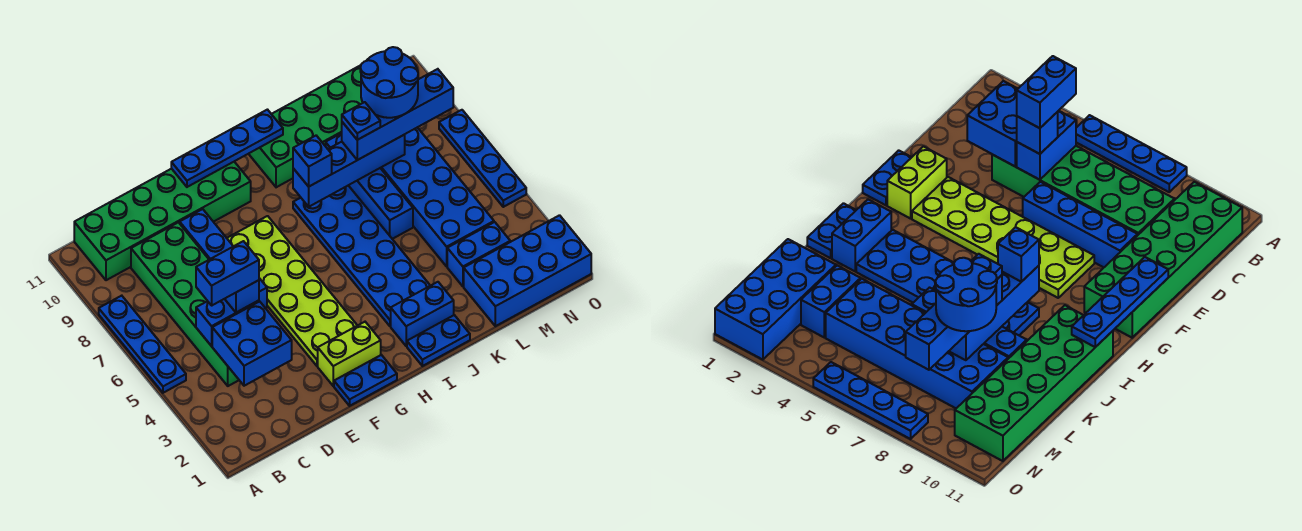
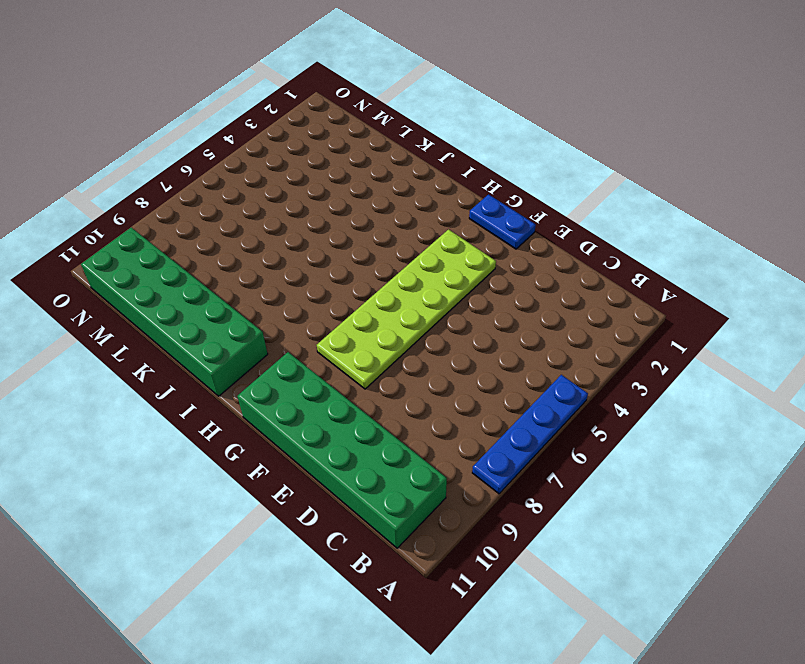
none -> green 2x6 brick [131,222,239,386]
none -> blue 1x4 brick [180,209,267,308]
none -> lime 1x2 brick [318,322,381,386]

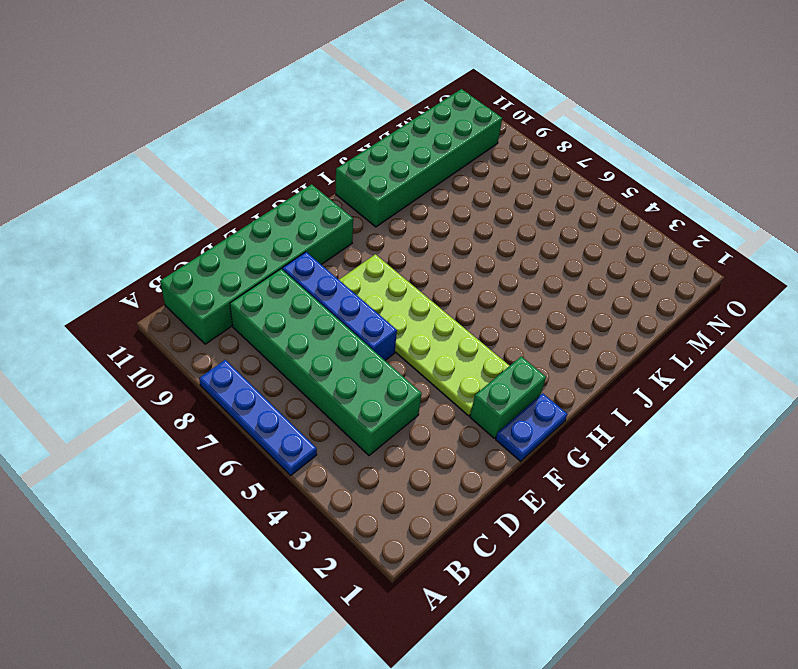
green 1x2 brick [470,357,546,438] -> lime 1x2 brick [318,322,381,386]
none -> blue 1x2 plate [407,315,470,366]
none -> blue 1x2 brick [391,282,454,346]
none -> blue 2x6 plate [293,186,430,326]

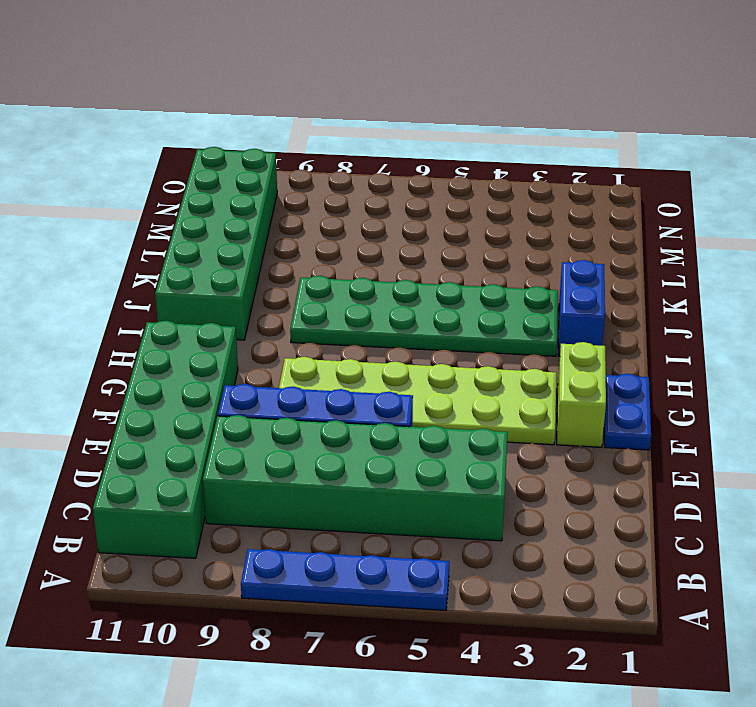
green 2x6 plate [290,276,558,356] -> blue 2x6 plate [293,186,430,326]
none -> blue 1x2 plate [407,315,470,366]
none -> blue 1x4 brick [326,133,413,239]
none -> blue 2x4 brick [464,215,591,326]

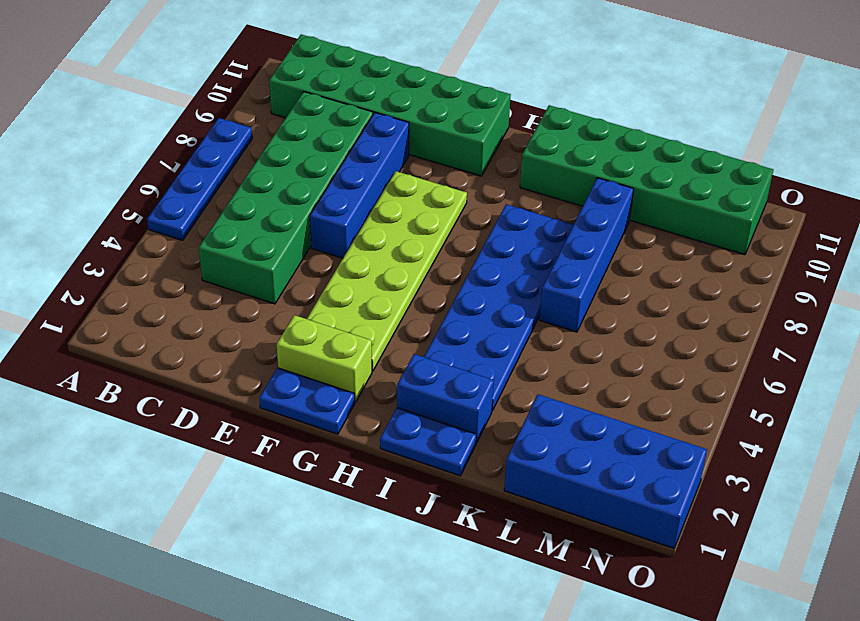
none -> blue 1x2 brick [447,222,510,286]
none -> blue 2x6 brick [381,127,494,266]
none -> blue 1x4 plate [439,110,526,207]

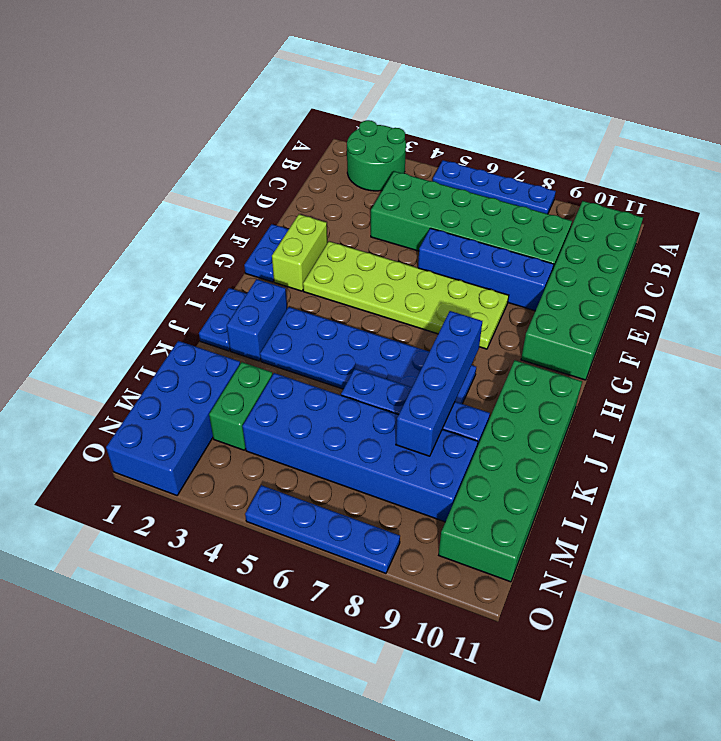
green 2x2 round brick [347,120,406,191] -> none
green 1x2 brick [209,362,273,450] -> blue 1x2 brick [447,222,510,286]
none -> blue 2x2 brick [212,301,292,386]
none -> blue 1x2 brick [196,299,259,346]
none -> blue 1x4 plate [171,110,283,187]

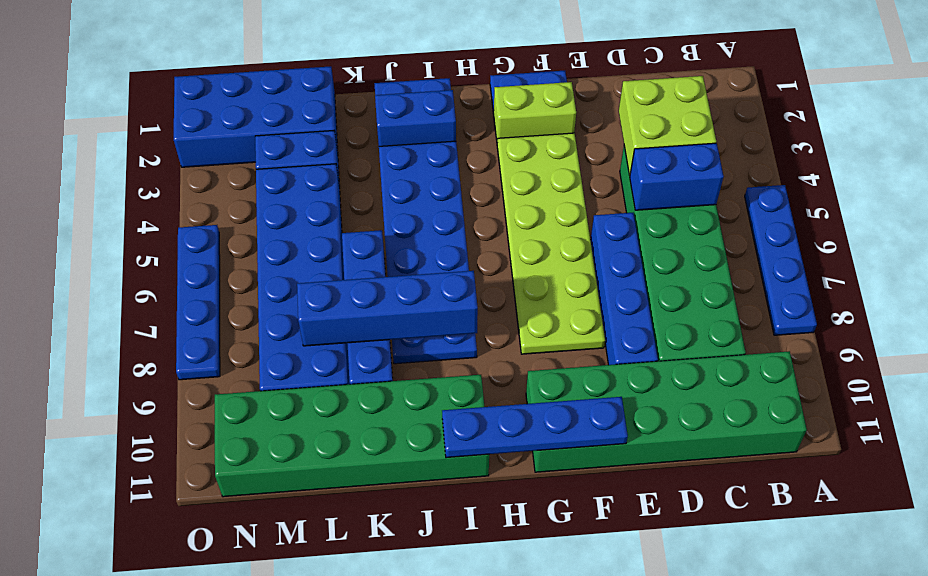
lime 2x2 brick [619,76,716,175] -> blue 2x2 brick [212,301,292,386]
none -> blue 1x1 brick [225,280,259,312]
none -> blue 1x1 brick [293,136,332,187]
none -> blue 1x4 brick [342,69,453,160]

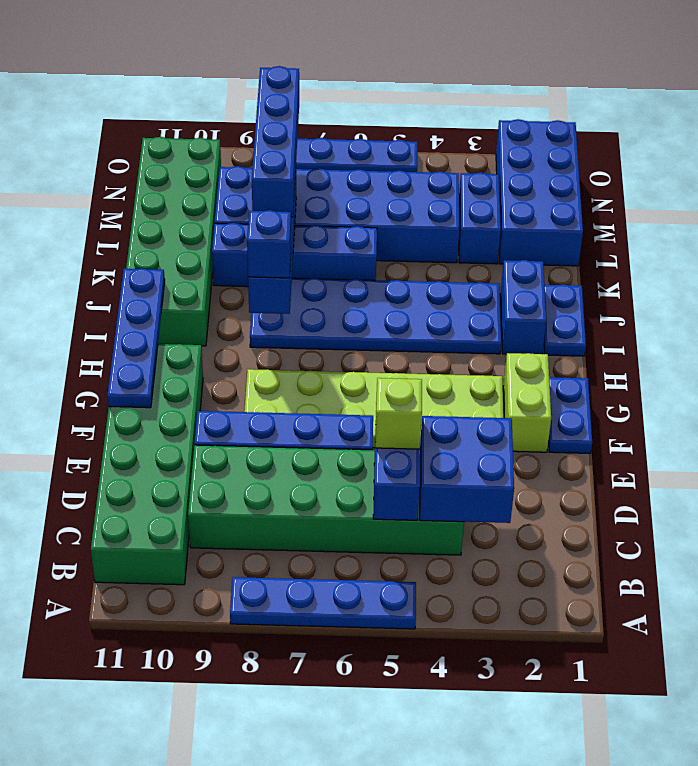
lime 1x1 brick [375,378,422,449] -> blue 1x1 brick [225,280,259,312]
none -> blue 1x2 brick [196,241,259,305]
none -> blue 1x1 plate [342,102,380,140]
none -> blue 2x2 round brick [360,47,418,118]

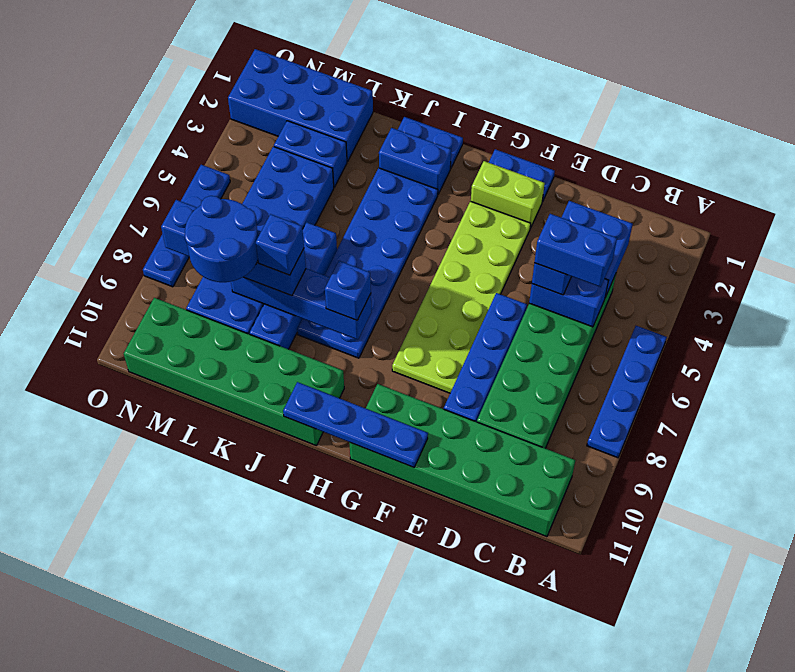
blue 1x1 brick [256,214,304,275] -> blue 1x1 plate [342,102,380,140]

